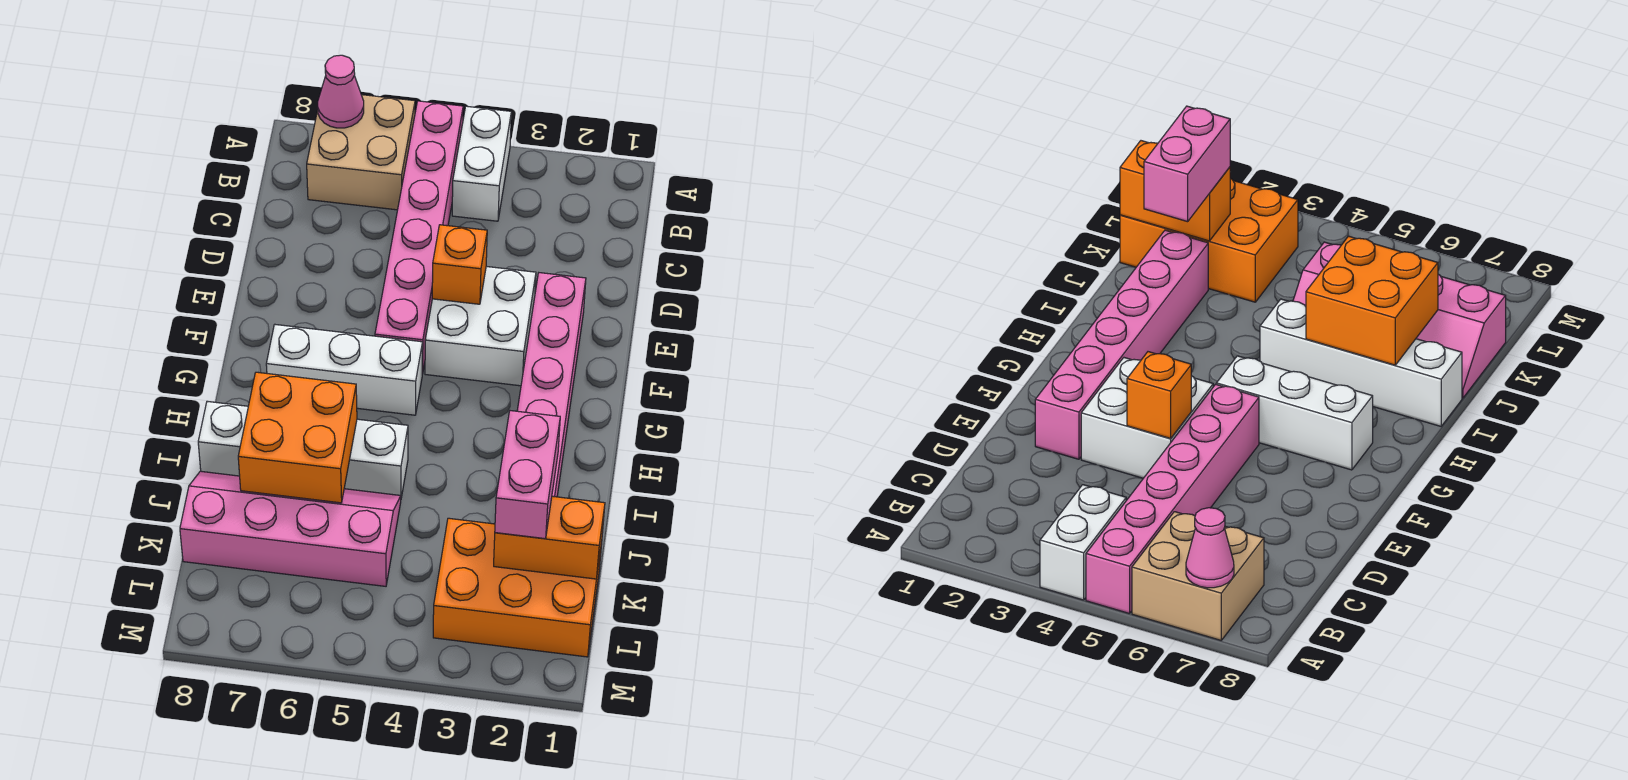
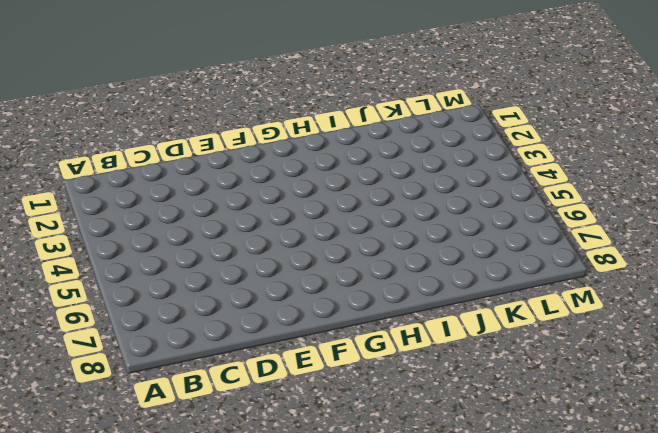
none -> white 1x2 brick [452,106,511,221]
none -> pink 1x6 brick [375,101,463,374]
none -> tan 2x2 brick [307,95,415,210]

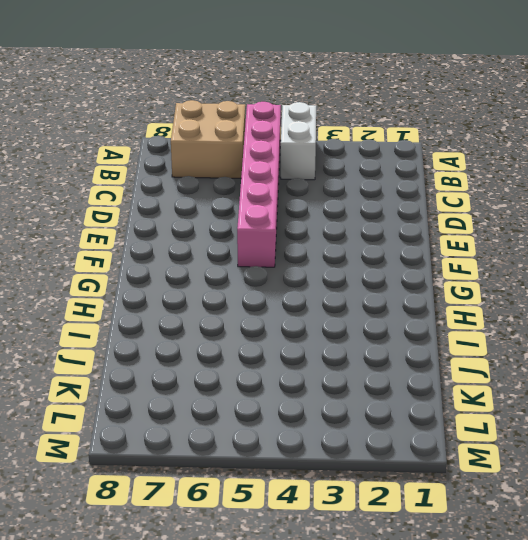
none -> pink 1x6 brick [517,273,586,497]
none -> white 2x2 brick [425,266,536,386]
none -> white 1x3 brick [266,325,423,415]

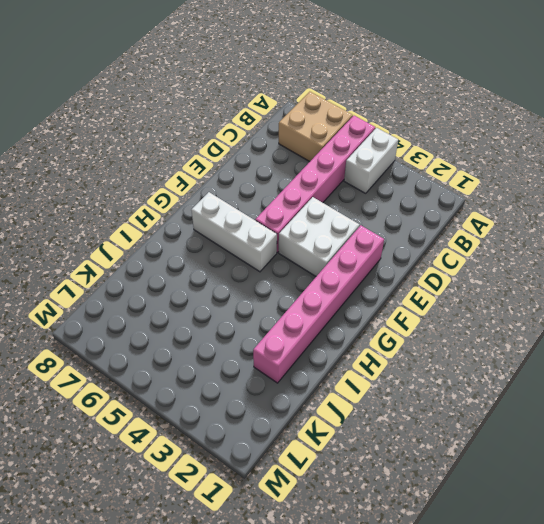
none -> white 1x4 brick [198,401,408,498]
none -> pink 2x4 slope [180,471,401,586]
none -> orange 2x3 brick [433,518,602,657]

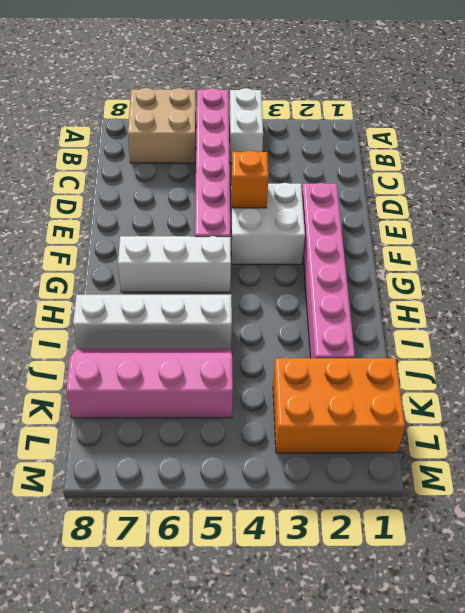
none -> pink 1x1 cone [318,55,364,128]
none -> orange 2x2 brick [238,372,357,503]
none -> orange 1x2 brick [494,496,605,579]

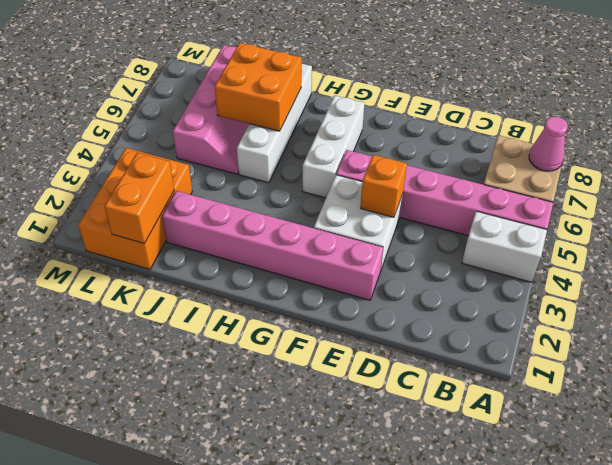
none -> pink 1x2 brick [495,411,560,539]

